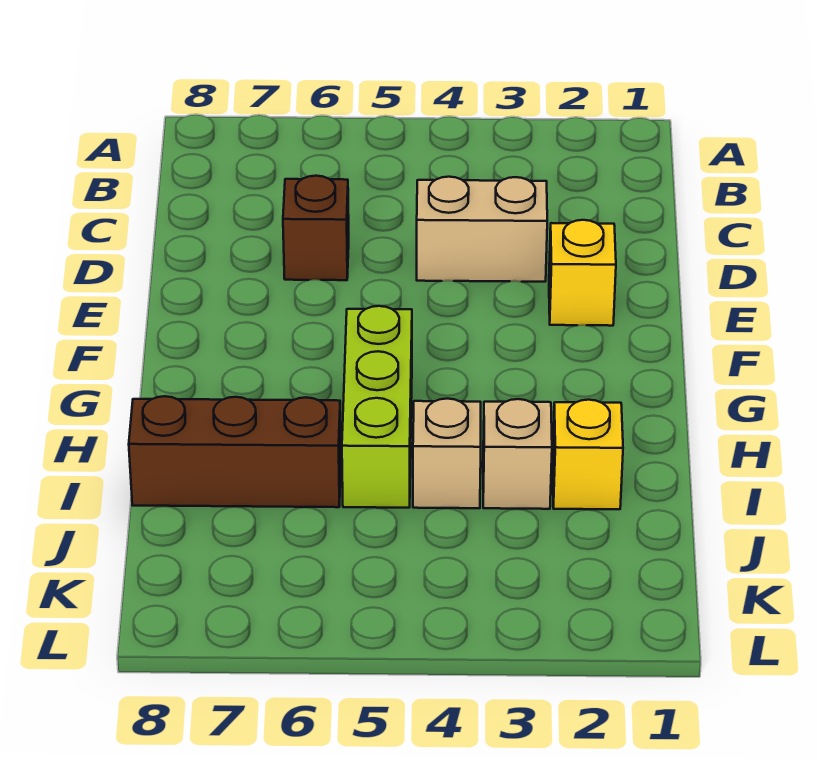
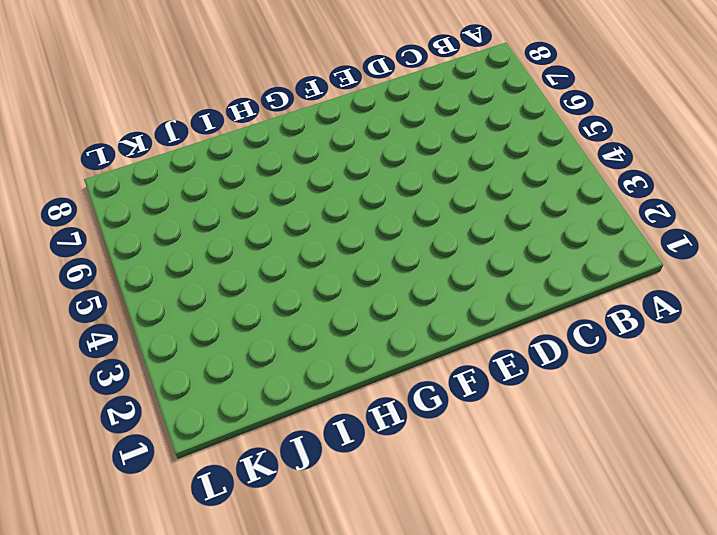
none -> tan 1x2 brick [417,177,547,282]
none -> brown 1x1 brick [283,176,349,280]

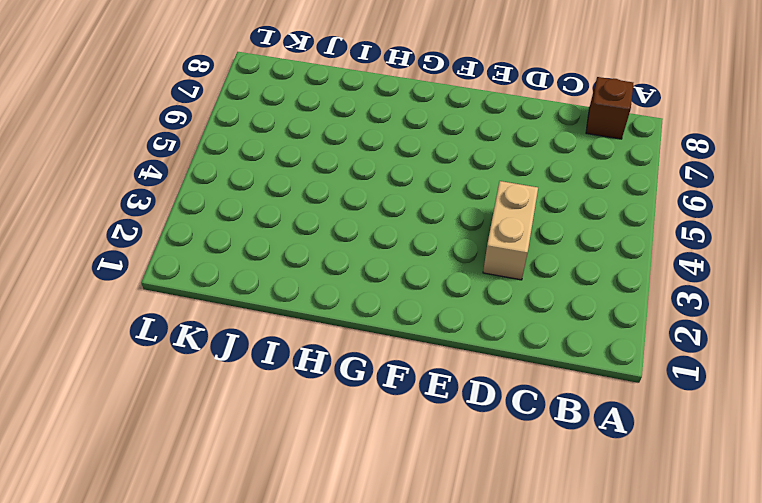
brown 1x1 brick [586,77,633,139] -> brown 1x1 brick moved to [283,176,349,280]
none -> yellow 1x1 brick [549,220,616,326]
none -> lime 1x3 brick [342,306,412,508]

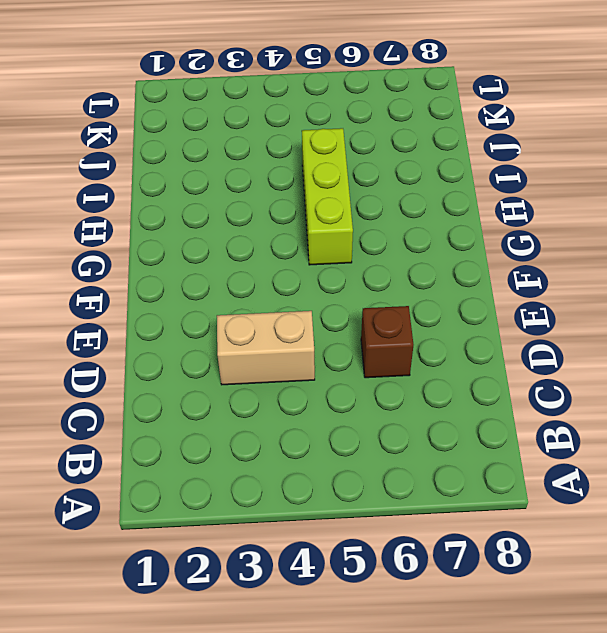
none -> yellow 1x1 brick [549,220,616,326]
none -> yellow 1x1 brick [553,400,623,509]

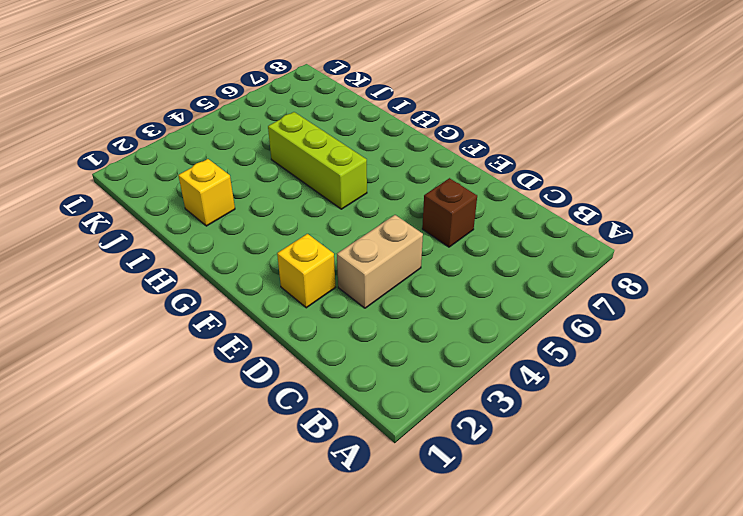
none -> tan 1x1 brick [483,399,552,509]
none -> tan 1x1 brick [413,399,481,508]

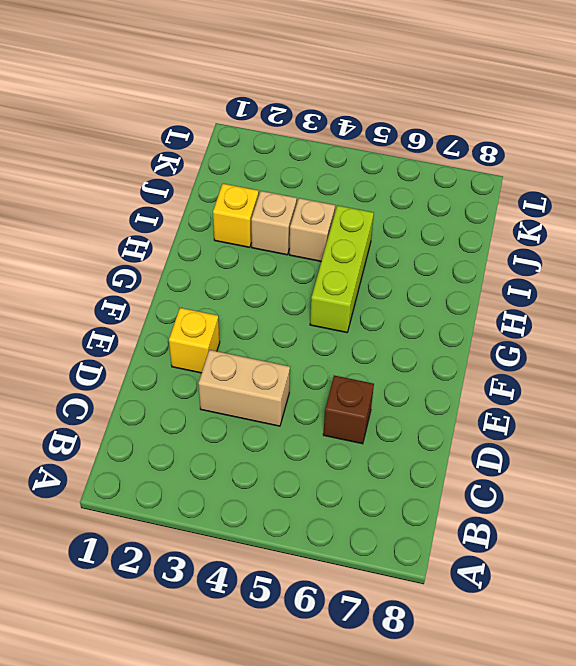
none -> brown 1x3 brick [129,396,341,507]

